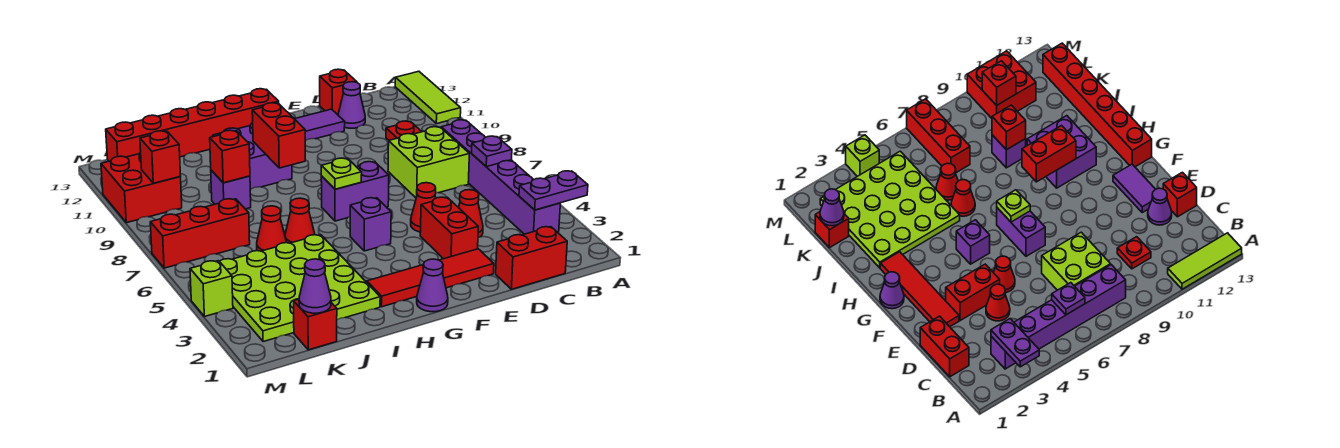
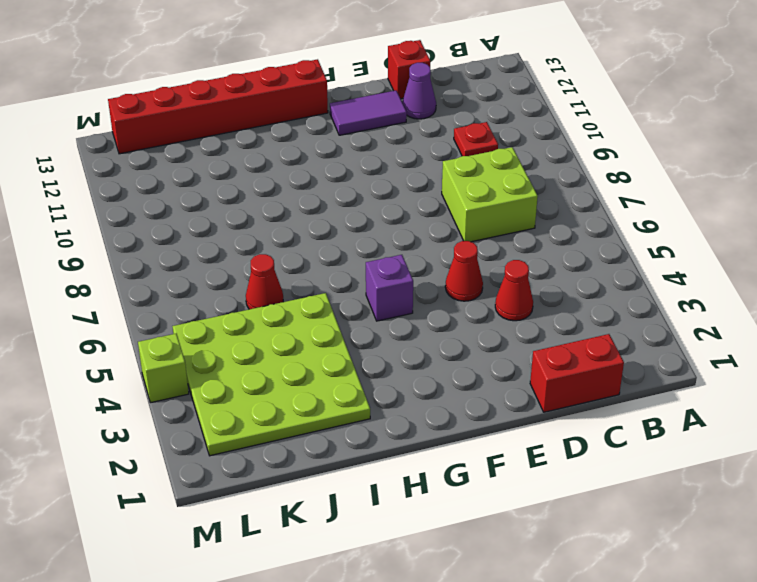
none -> lime 1x3 tile [395,71,461,124]
none -> purple 1x6 brick [441,120,560,234]
none -> red 1x4 tile [367,249,494,307]
none -> red 1x2 brick [420,197,478,259]

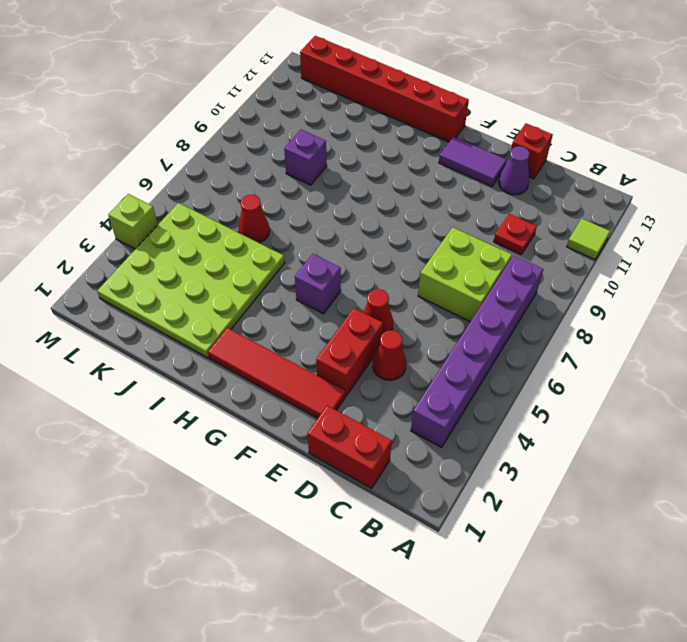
lime 1x1 tile [567,219,610,260] -> lime 1x3 tile [395,71,461,124]
none -> purple 1x2 brick [321,162,389,221]
none -> purple 1x1 cone [417,259,448,312]
none -> purple 2x2 brick [213,123,292,190]
none -> red 1x1 cone [285,198,315,243]

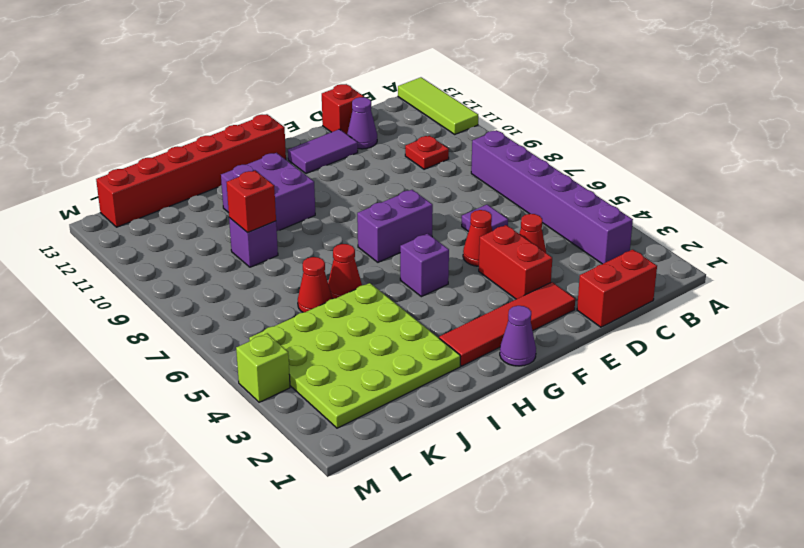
purple 1x1 tile [462,205,508,231] -> none
none -> lime 2x2 brick [388,127,469,198]
none -> red 1x1 brick [294,299,337,350]
none -> red 1x3 brick [150,199,250,268]
none -> red 2x2 brick [101,152,182,223]

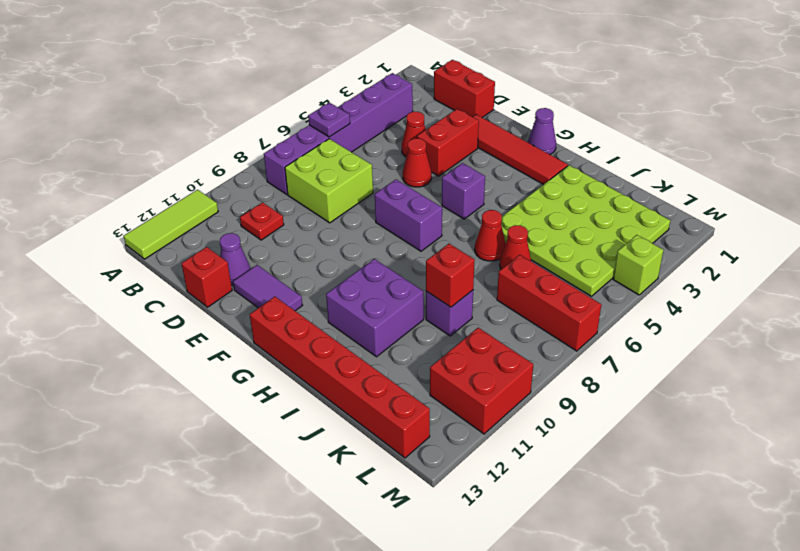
none -> red 1x1 brick [294,299,337,350]
none -> purple 1x2 plate [519,171,588,210]
none -> lime 1x1 plate [321,158,362,189]
none -> red 1x2 brick [252,103,305,168]

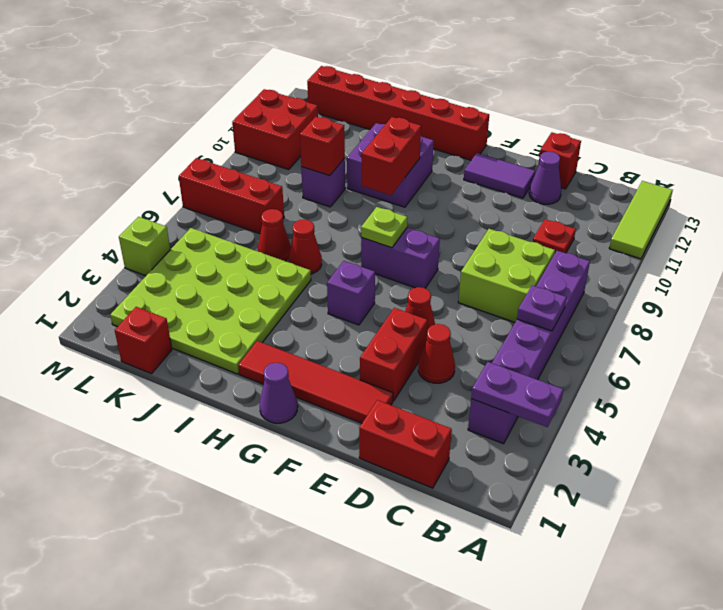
none -> purple 1x1 cone [299,259,331,313]
none -> red 1x1 brick [140,131,180,183]

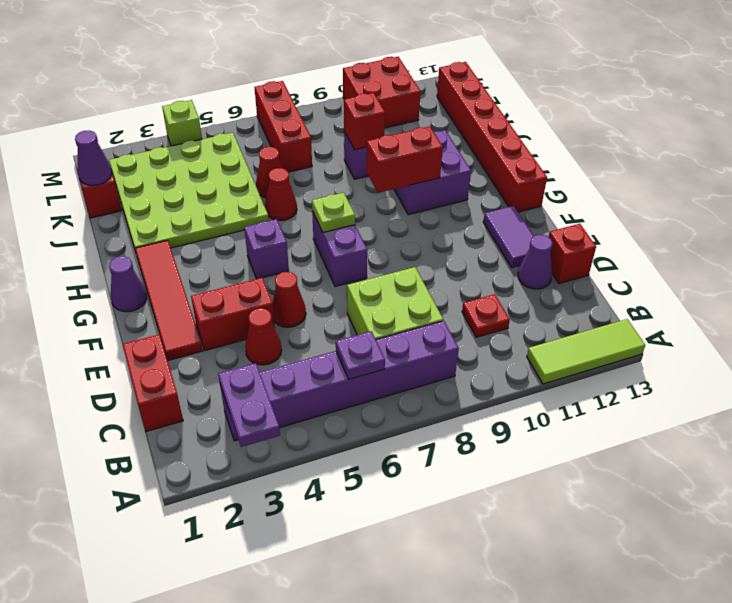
none -> red 1x1 brick [140,131,180,183]

